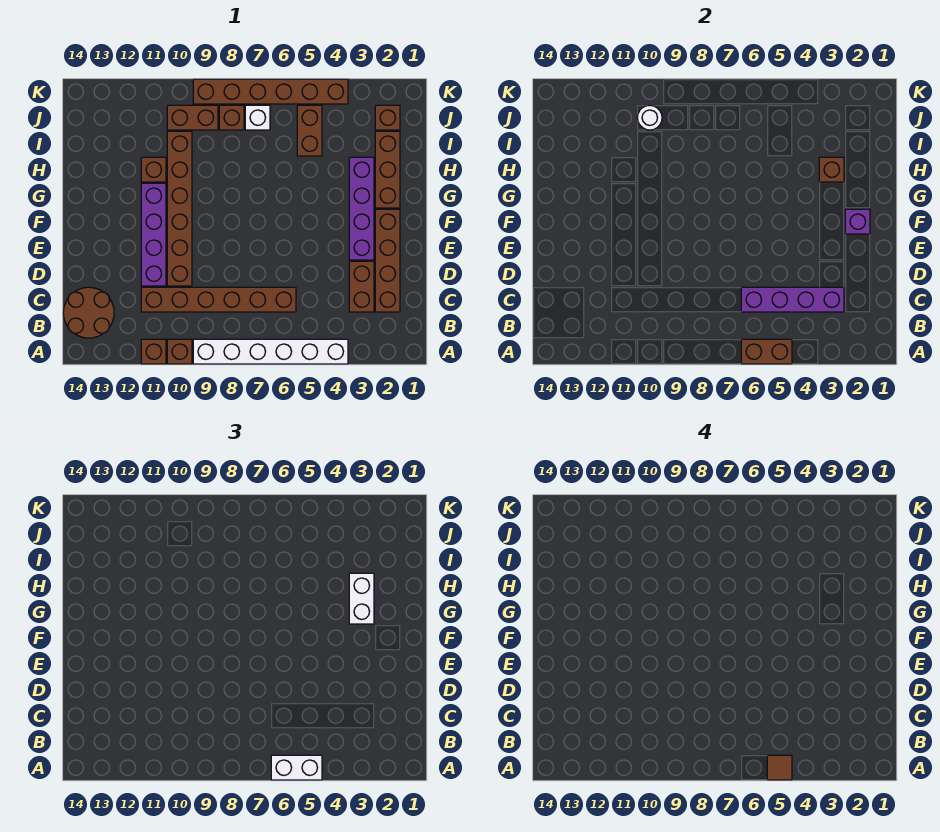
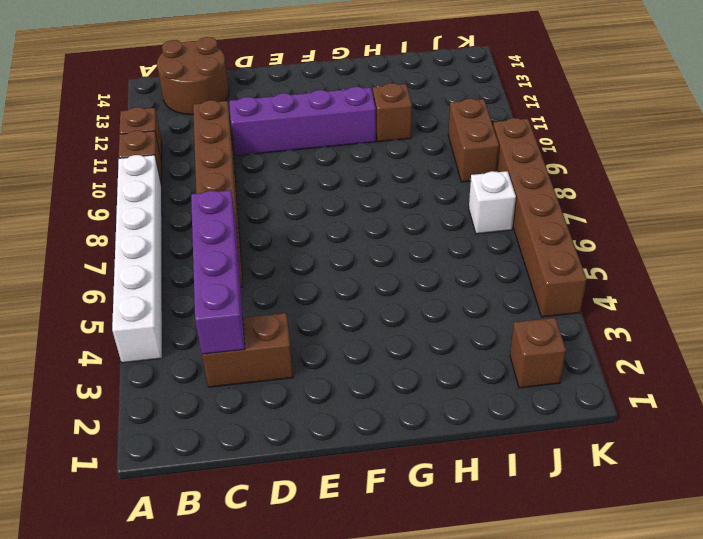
none -> brown 1x4 brick [375,209,400,312]
none -> brown 1x6 brick [167,131,192,286]
none -> purple 1x4 brick [349,157,374,260]

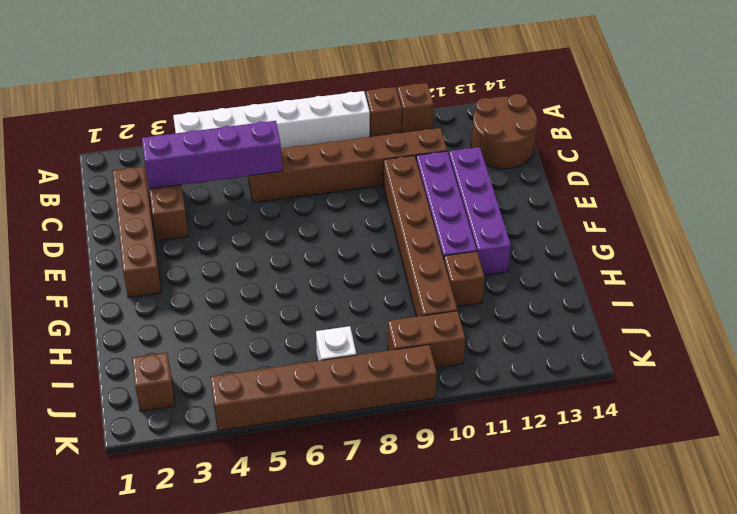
purple 1x4 brick [449,147,511,275] -> purple 1x4 brick moved to [349,157,374,260]
none -> brown 1x3 brick [375,131,400,208]
none -> brown 1x2 brick [297,105,322,156]
none -> brown 1x1 brick [219,105,244,130]

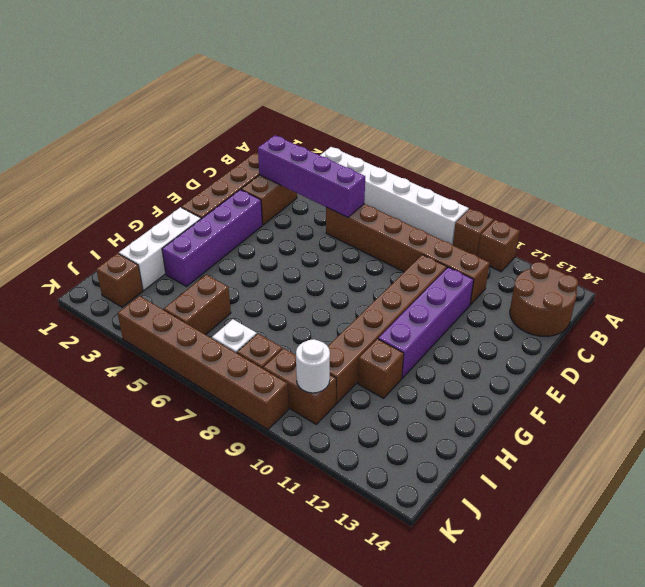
white 1x3 brick [119,207,201,290] -> brown 1x3 brick [375,131,400,208]
none -> brown 1x2 brick [741,339,792,364]
none -> purple 1x1 brick [845,209,870,234]
none -> brown 1x1 brick [819,157,844,182]

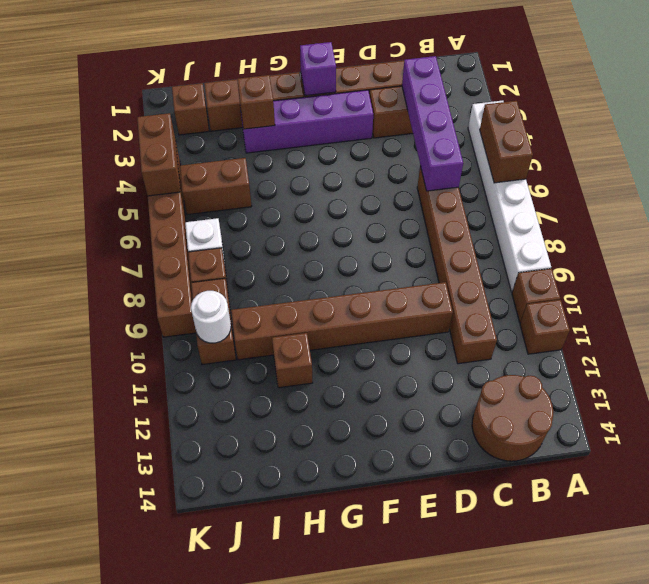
brown 1x2 brick [137,113,180,196] -> none
none -> purple 1x4 brick [141,183,166,286]
none -> white 1x2 brick [271,755,322,780]
none -> white 1x2 brick [349,573,374,624]

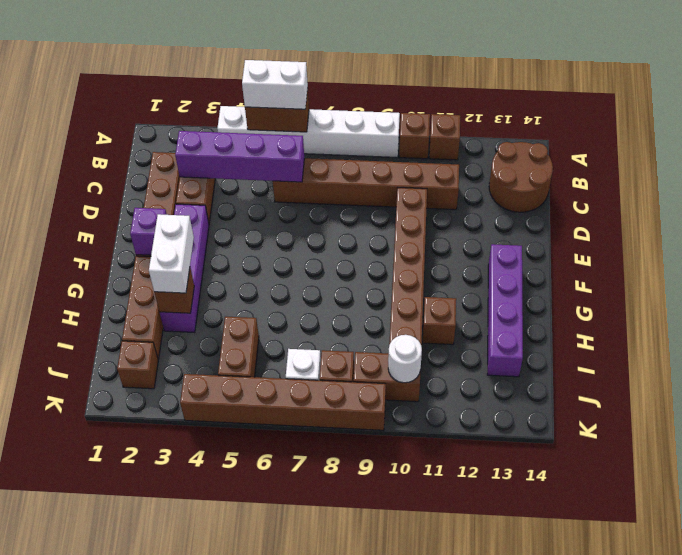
purple 1x4 brick [487,244,523,377] -> purple 1x4 brick moved to [141,183,166,286]
none -> brown 1x1 tile [767,755,792,780]

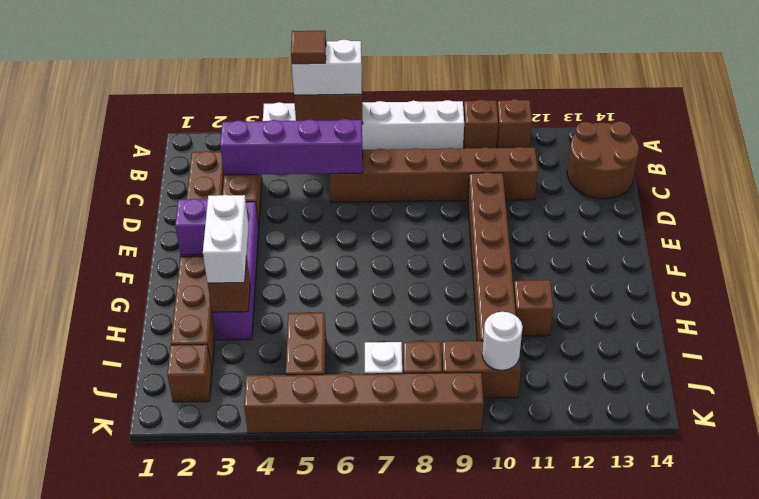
none -> purple 1x4 brick [141,183,166,286]

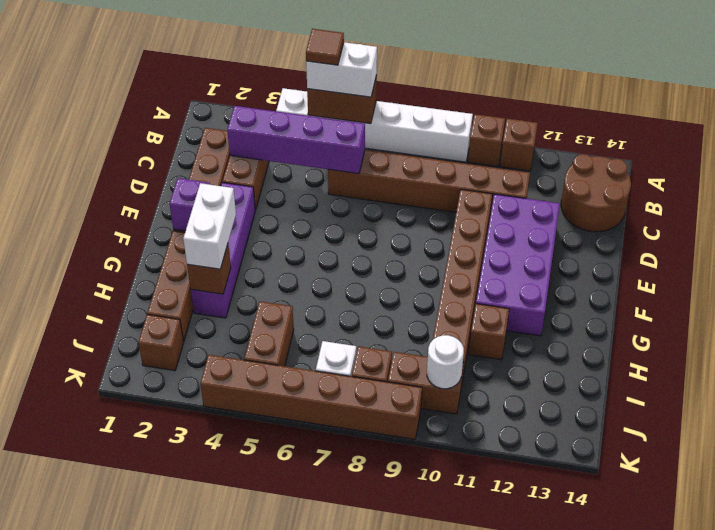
purple 2x4 brick [476,194,560,336] -> purple 1x4 brick [141,183,166,286]

